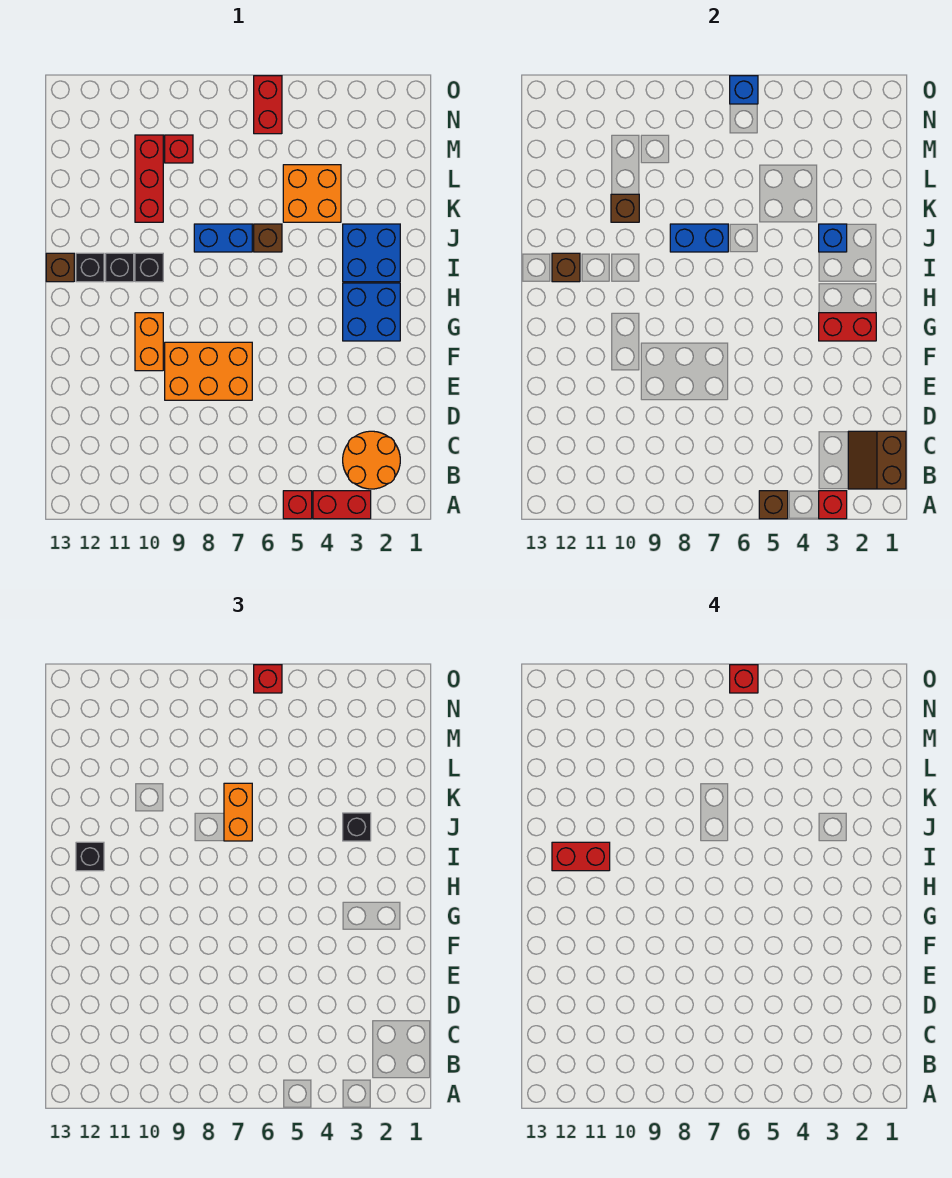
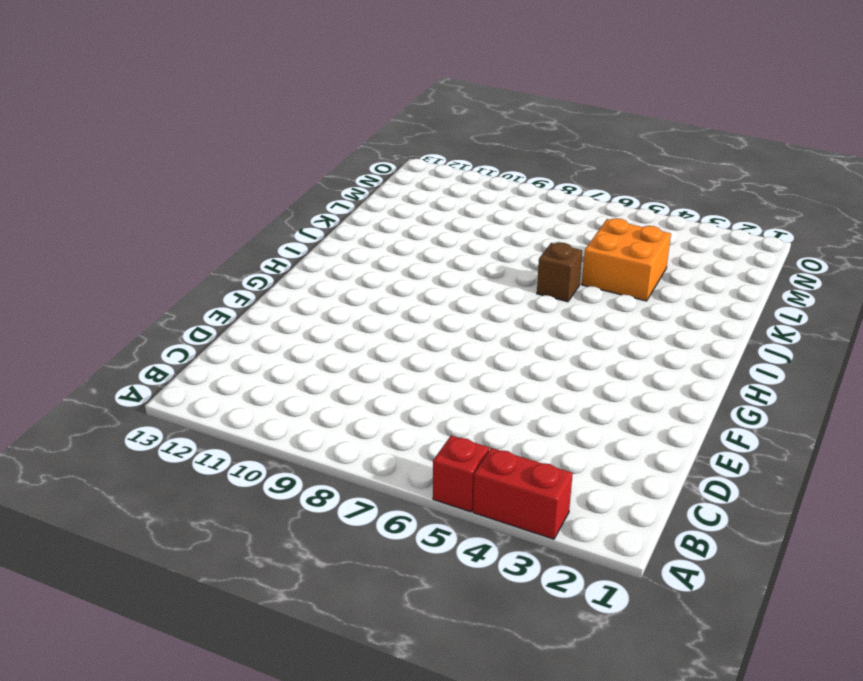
none -> orange 2x2 round brick [343,431,400,489]
none -> orange 2x3 brick [165,342,252,400]
none -> orange 1x2 brick [135,313,163,371]
none -> blue 2x2 brick [343,283,400,341]

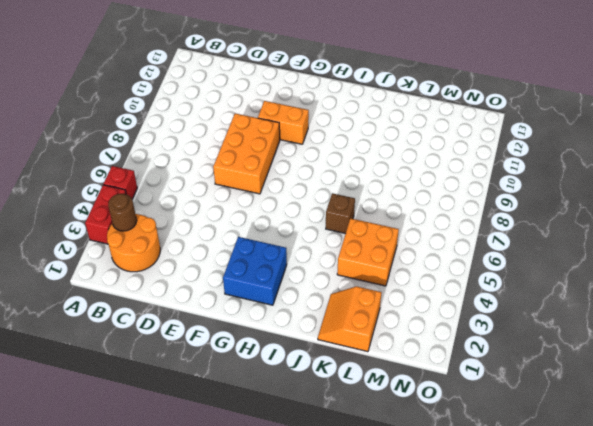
brown 1x1 round brick [108,194,137,231] -> none
orange 2x2 slope [318,286,382,352] -> none
none -> blue 2x2 brick [343,224,400,282]
none -> black 1x1 brick [135,253,163,282]
none -> black 1x1 brick [106,253,134,282]
none -> black 1x1 brick [76,253,104,282]

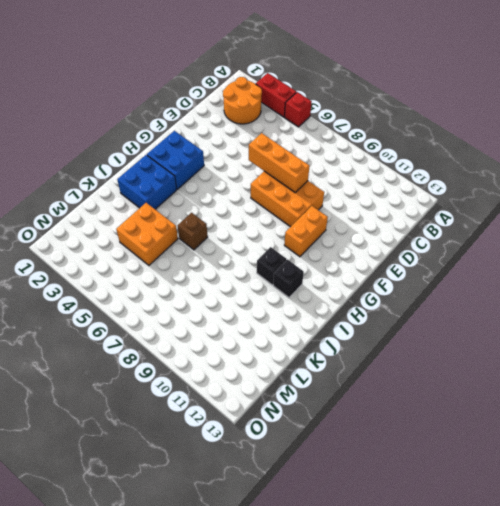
orange 1x3 brick [249,133,310,192] -> none
none -> black 1x1 brick [76,253,104,282]
none -> brown 1x1 brick [46,253,74,282]
none -> blue 1x2 brick [194,224,252,252]
none -> red 1x3 brick [135,135,163,222]

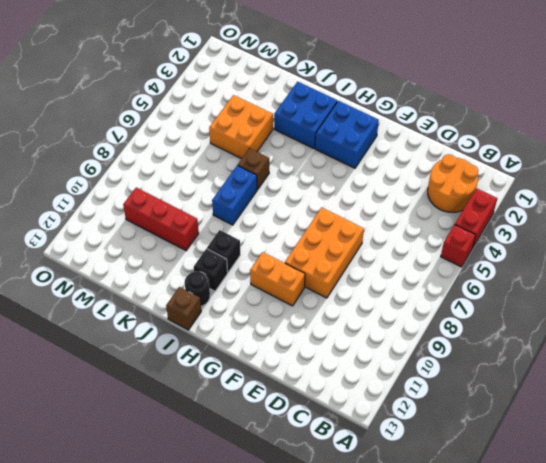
black 1x1 round brick [185,271,210,306] -> black 1x1 brick [76,253,104,282]
none -> red 1x1 brick [165,135,193,163]
none -> red 1x2 brick [254,76,282,134]
none -> red 1x1 brick [819,491,847,519]
none -> brown 1x1 brick [759,491,788,519]

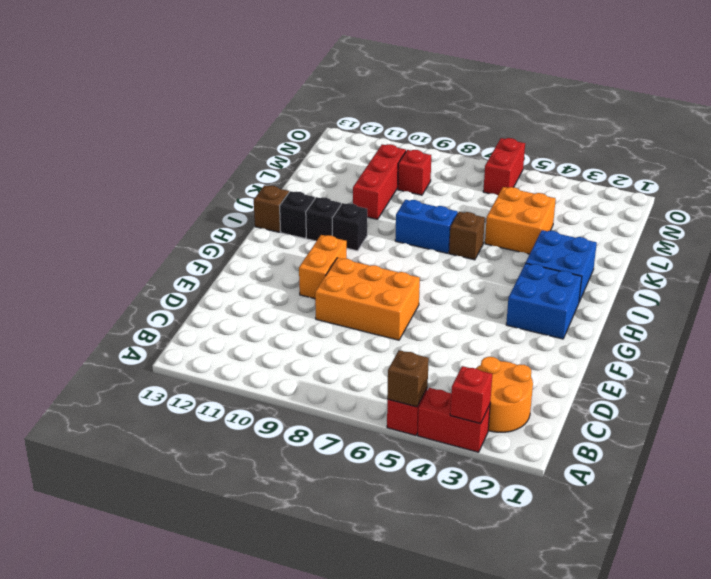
none -> brown 2x2 slope [848,431,906,489]
none -> red 1x2 brick [819,313,876,341]
none -> brown 1x1 brick [552,253,580,282]
none -> blue 1x1 brick [819,224,847,252]

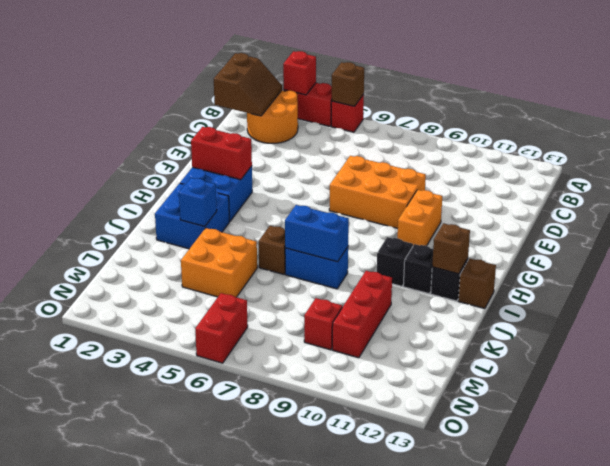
none -> brown 1x1 brick [611,194,639,222]
none -> blue 1x1 brick [730,76,758,104]
none -> black 1x1 brick [76,842,104,871]
none -> black 1x1 brick [343,813,371,841]

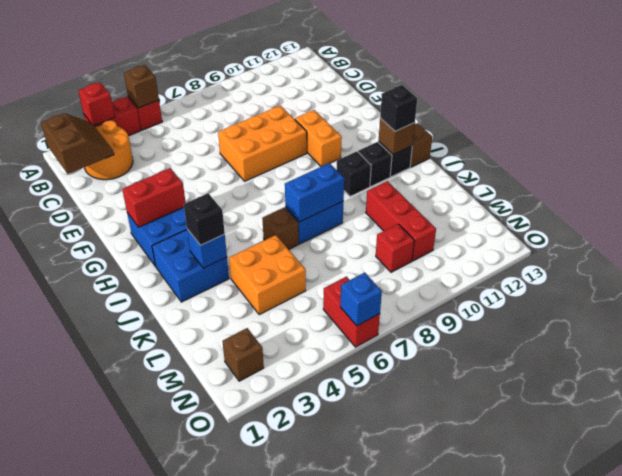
brown 1x1 brick [222,328,264,381] -> brown 1x1 brick moved to [611,194,639,222]
none -> orange 1x2 brick [224,783,252,841]
none -> red 1x1 brick [254,665,282,693]
none -> red 1x2 brick [552,842,610,871]
none -> red 1x1 brick [730,665,758,693]

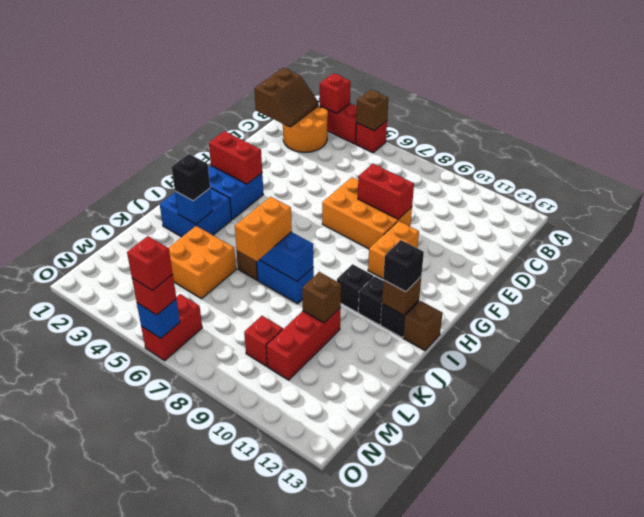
red 1x2 brick [358,164,414,219] -> red 1x2 brick moved to [552,842,610,871]

